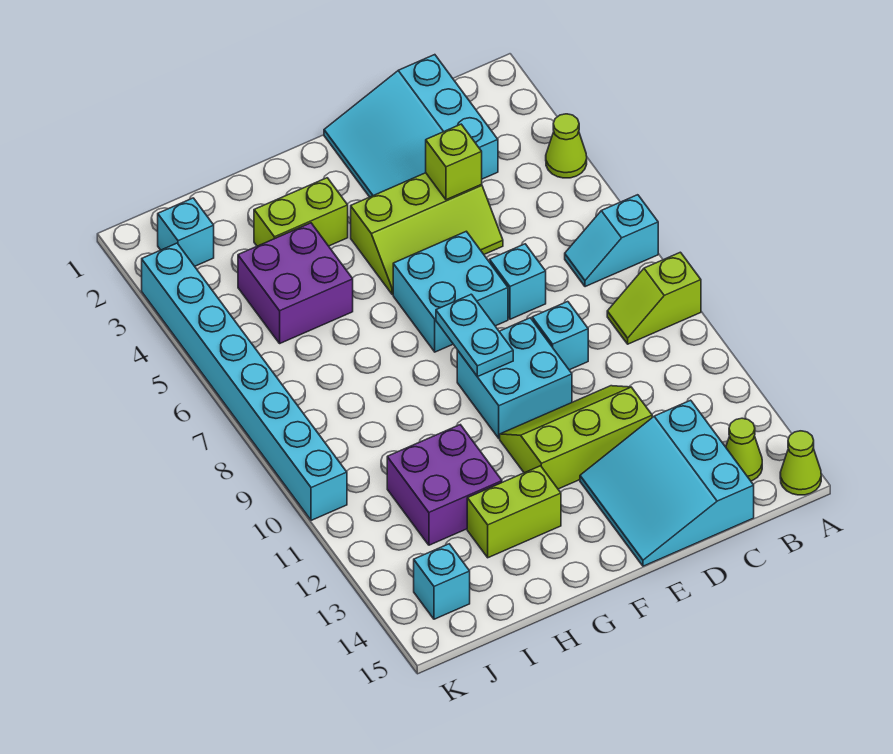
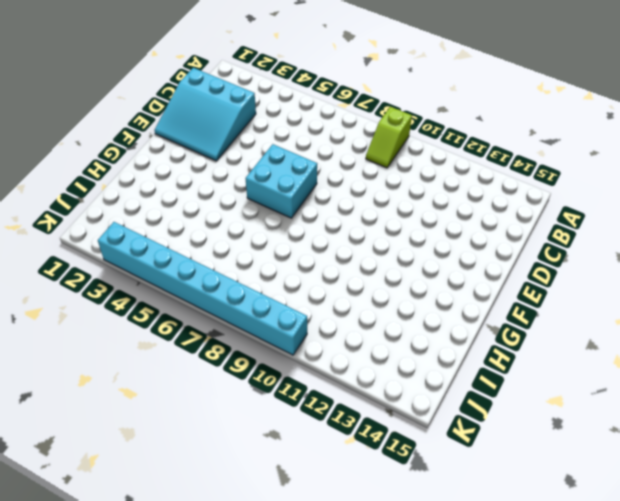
none -> lime 1x1 cone [546,114,587,178]
none -> cyan 1x2 slope [565,195,658,287]
none -> lime 1x1 cone [780,431,821,495]

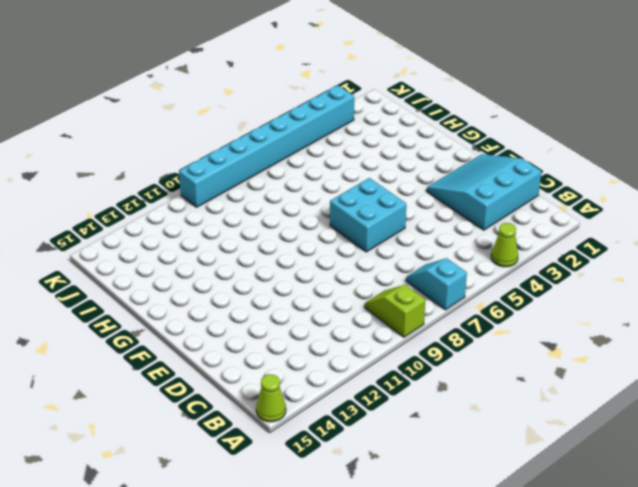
none -> lime 1x1 cone [726,418,762,481]
none -> cyan 3x3 slope [580,400,754,566]
none -> lime 2x3 slope [351,173,503,295]

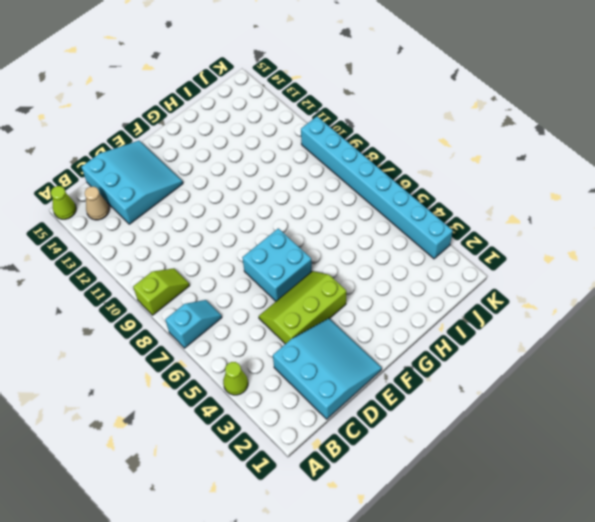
tan 1x1 cone [85,187,109,220] -> lime 1x1 cone [726,418,762,481]
none -> cyan 1x1 brick [490,244,546,319]
none -> cyan 1x1 brick [532,302,588,370]
none -> lime 2x3 slope [500,386,652,489]

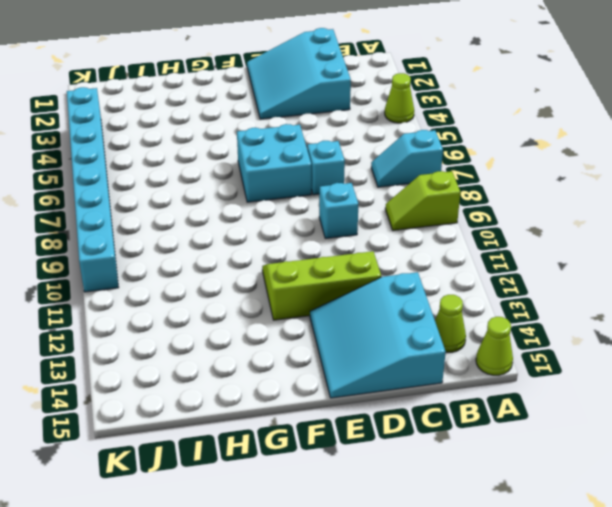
none -> lime 2x3 slope [351,173,503,295]
none -> cyan 2x2 brick [457,318,572,438]
none -> lime 1x2 brick [254,178,348,246]

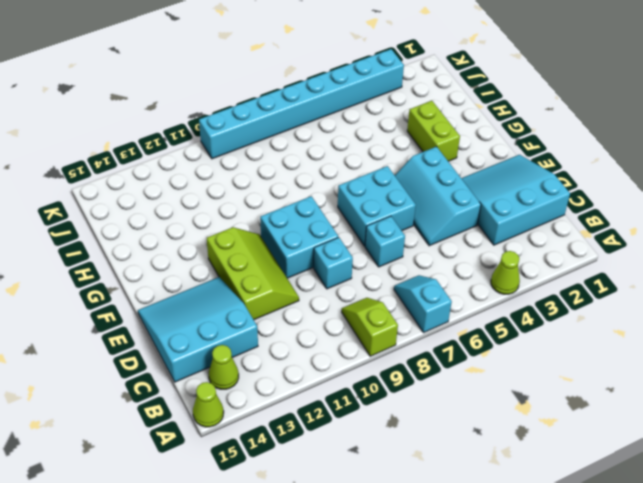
cyan 2x3 slope [395,147,481,246] -> lime 2x3 slope [351,173,503,295]
none -> lime 1x2 brick [467,466,561,558]
none -> purple 2x2 brick [238,223,353,343]
none -> purple 2x2 brick [387,425,502,545]

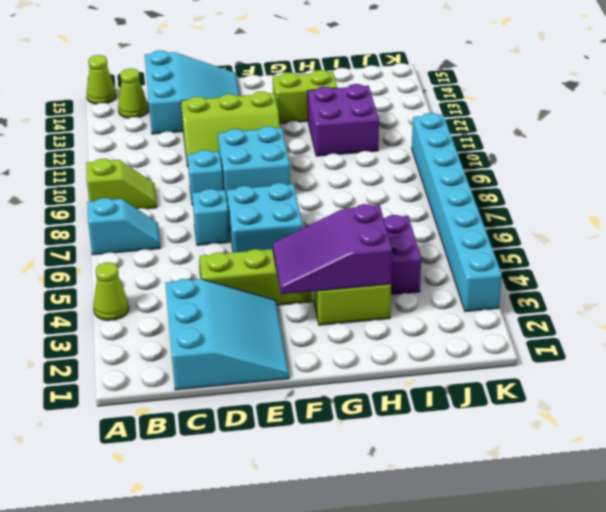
purple 2x3 slope [273,204,392,294] -> none
none -> cyan 1x1 brick [158,198,214,266]
none -> cyan 1x1 brick [414,544,470,619]
none -> lime 1x1 brick [426,124,482,200]

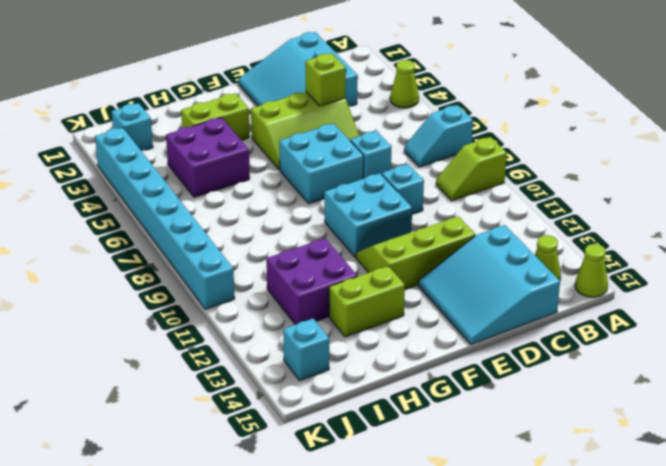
none -> cyan 1x2 plate [436,294,513,377]

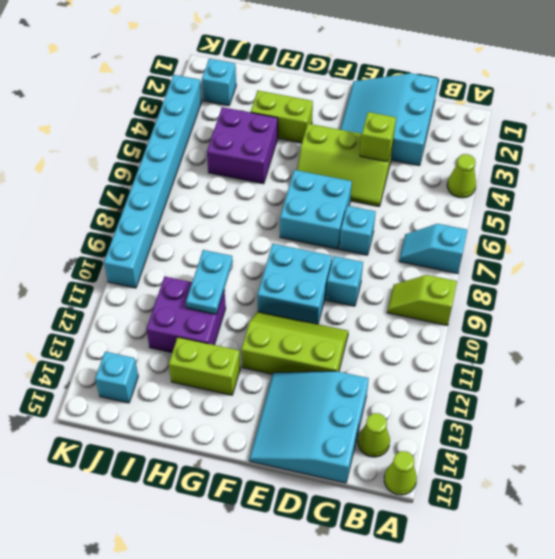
cyan 1x2 plate [186,250,233,314] -> cyan 1x2 plate moved to [436,294,513,377]

